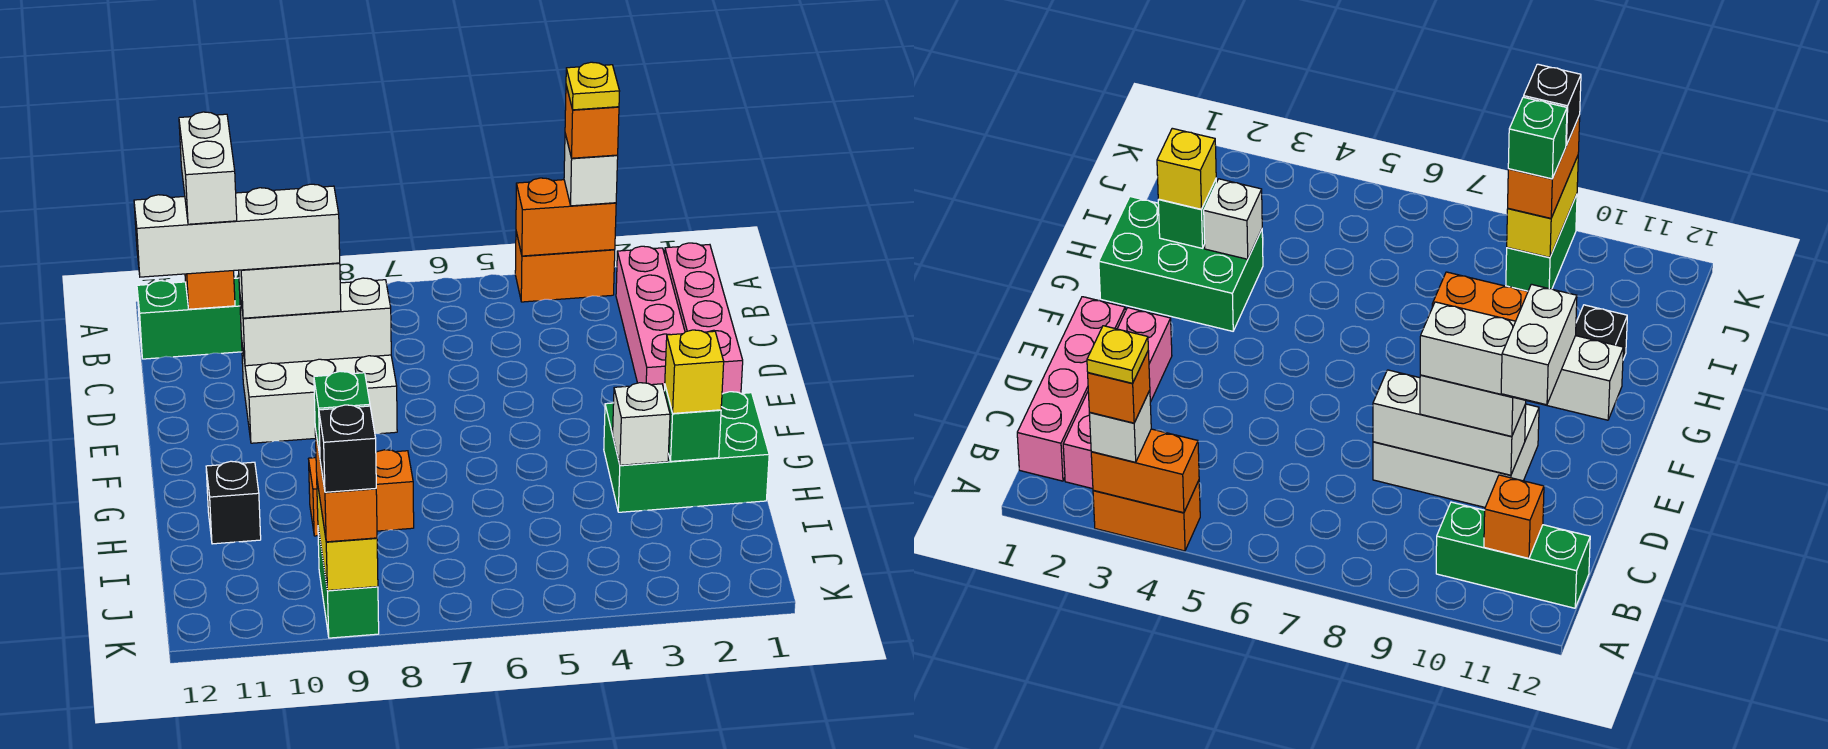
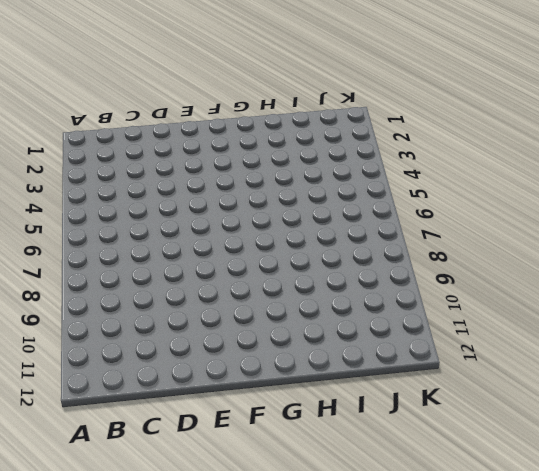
none -> orange 1x2 brick [515,232,615,302]
none -> pink 1x4 brick [665,243,743,394]
none -> pink 1x4 brick [616,246,685,391]

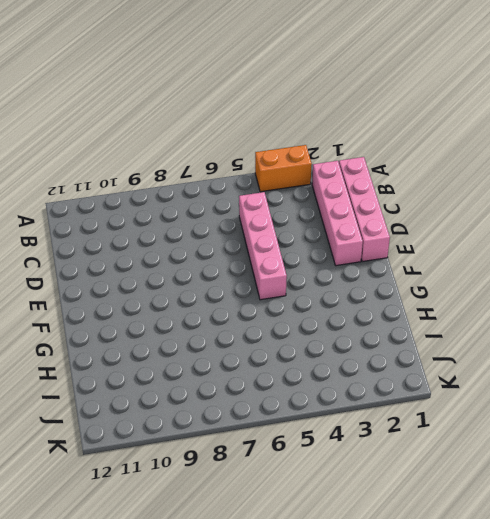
pink 1x4 brick [239,192,287,300] -> none
none -> green 1x3 brick [137,278,242,359]
none -> white 2x3 brick [241,338,397,443]
none -> green 2x3 brick [604,392,769,512]

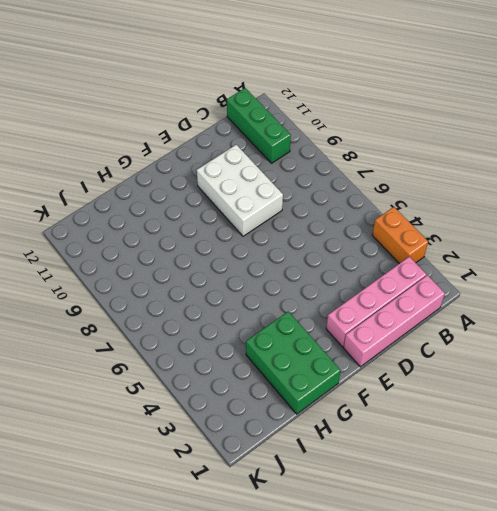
none -> orange 1x2 brick [309,450,414,536]
none -> black 1x1 brick [206,461,261,544]
none -> green 1x2 brick [318,528,379,638]

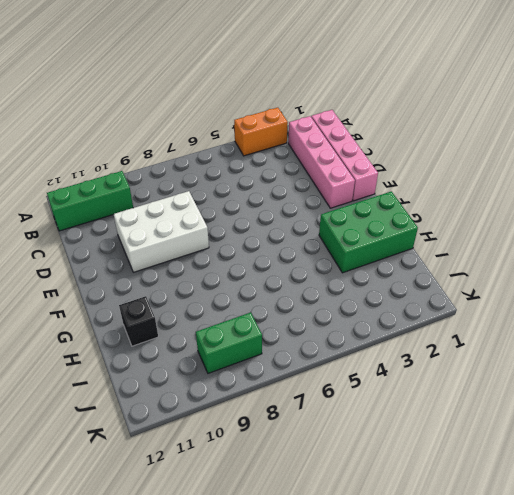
green 1x2 brick [196,312,262,373] -> green 1x2 brick turned to [318,528,379,638]
none -> orange 1x2 brick [309,450,414,536]
none -> orange 1x2 brick [516,178,616,256]
none -> orange 1x1 brick [185,271,235,309]

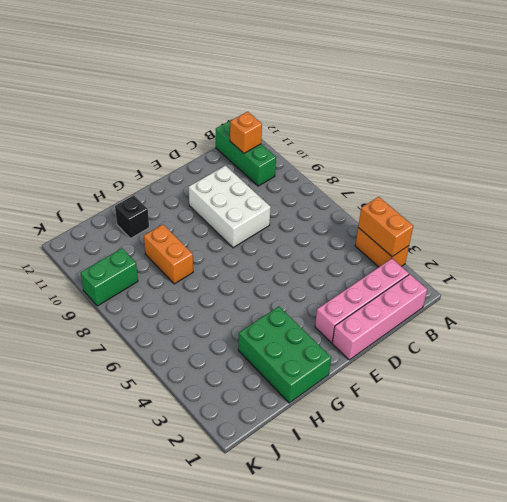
none -> white 1x3 brick [240,278,391,366]
none -> green 1x1 brick [664,386,721,461]
none -> white 1x1 brick [613,383,670,465]

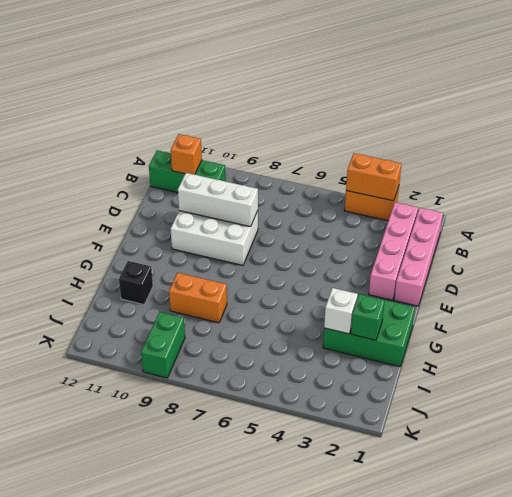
none -> yellow 1x2 brick [317,482,378,590]
none -> white 1x1 brick [564,134,618,206]
none -> white 1x2 brick [239,263,341,318]

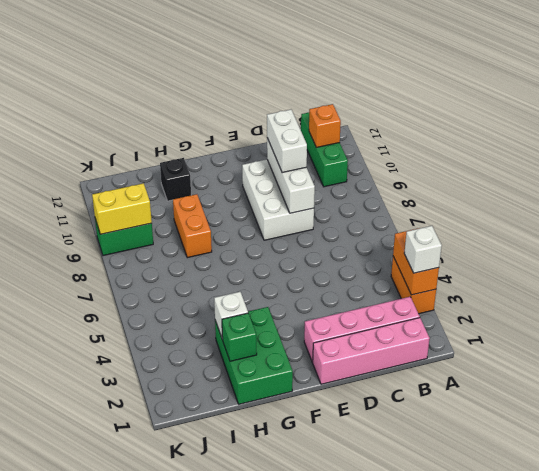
none -> yellow 1x1 brick [665,330,724,413]
none -> orange 1x2 brick [315,429,377,542]
none -> orange 1x1 brick [565,86,619,158]

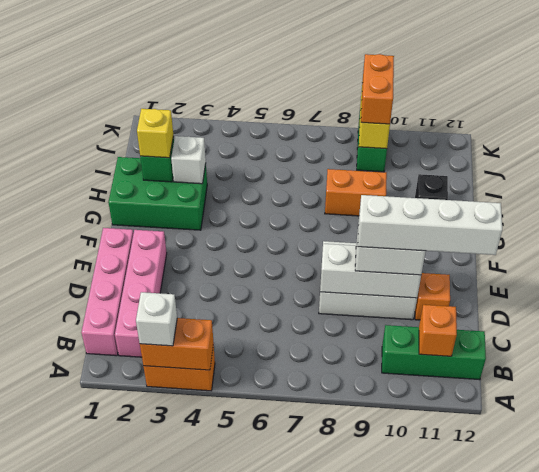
orange 1x1 brick [415,273,450,320] -> orange 1x1 brick moved to [565,86,619,158]
none -> green 1x1 brick [314,371,370,456]
none -> black 1x1 brick [319,405,376,492]
none -> yellow 1x1 plate [566,62,620,110]

